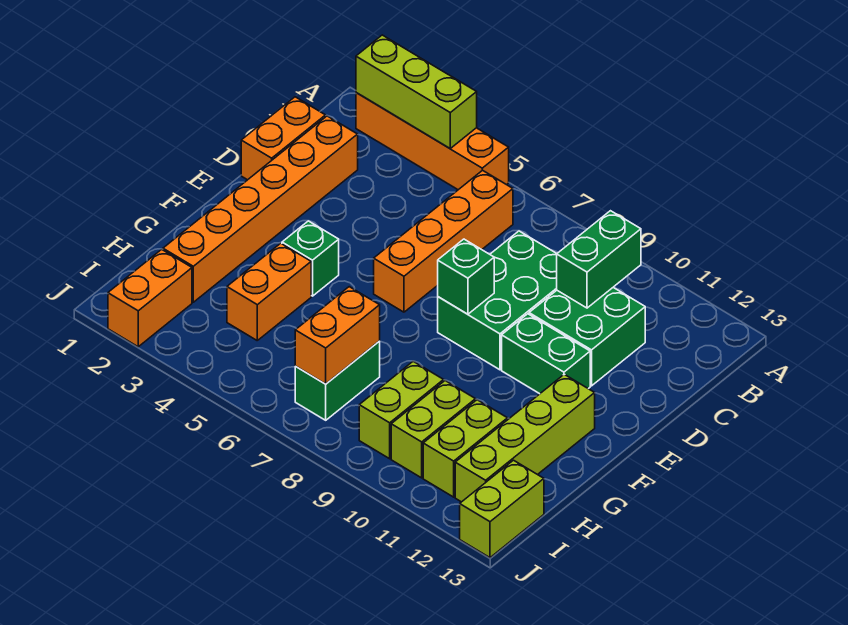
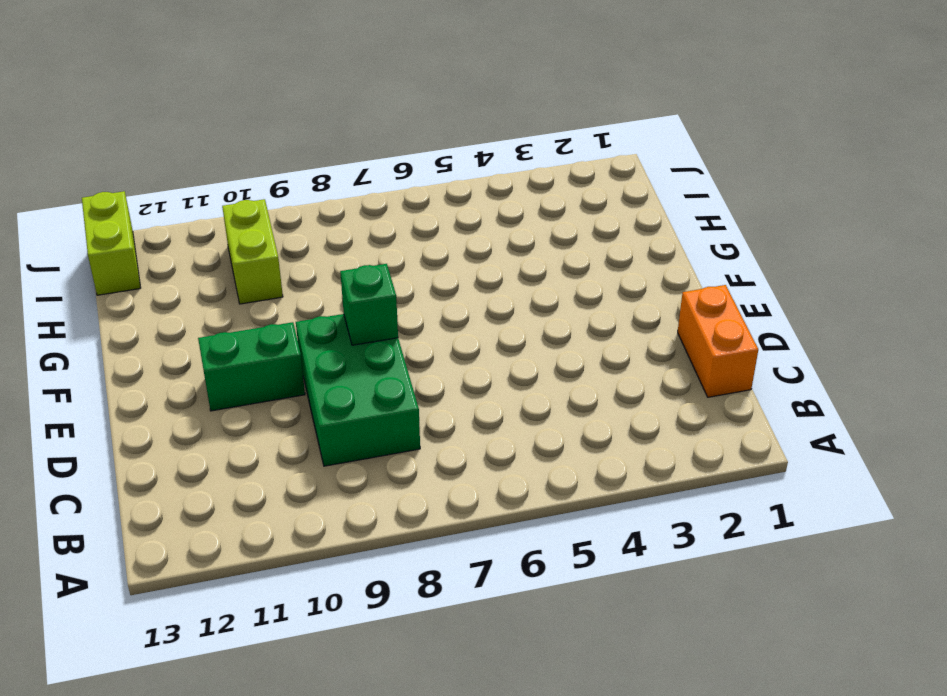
none -> orange 1x4 brick [356,93,509,190]
none -> orange 1x4 brick [374,170,513,312]
none -> orange 1x6 brick [163,116,358,302]

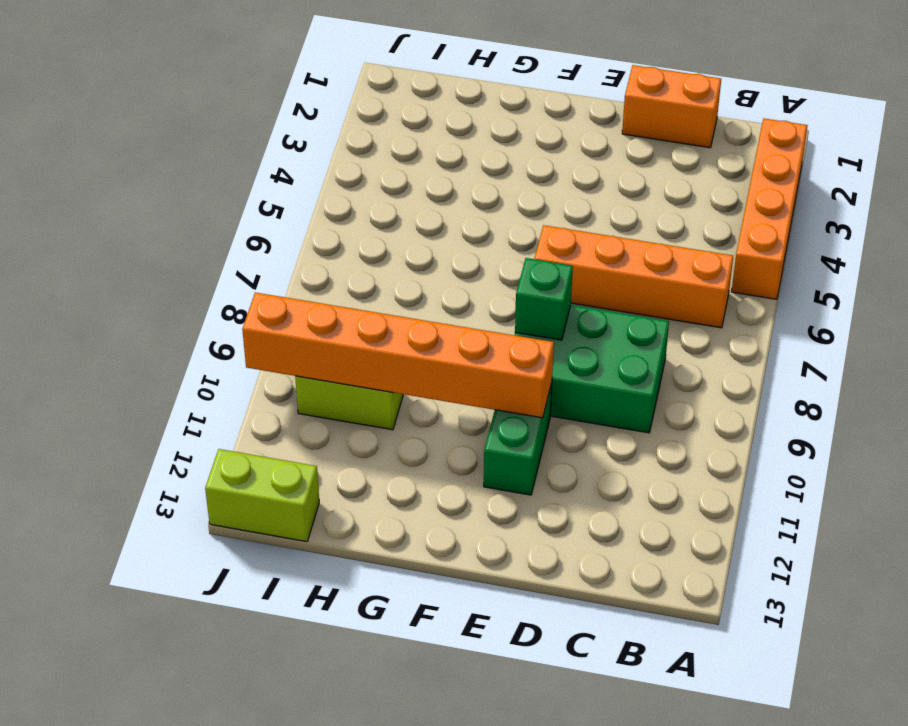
orange 1x6 brick [242,292,554,418] -> orange 1x6 brick moved to [163,116,358,302]
none -> green 2x2 brick [529,288,645,386]
none -> green 1x1 brick [282,221,339,296]
none -> lime 1x4 brick [455,374,595,502]

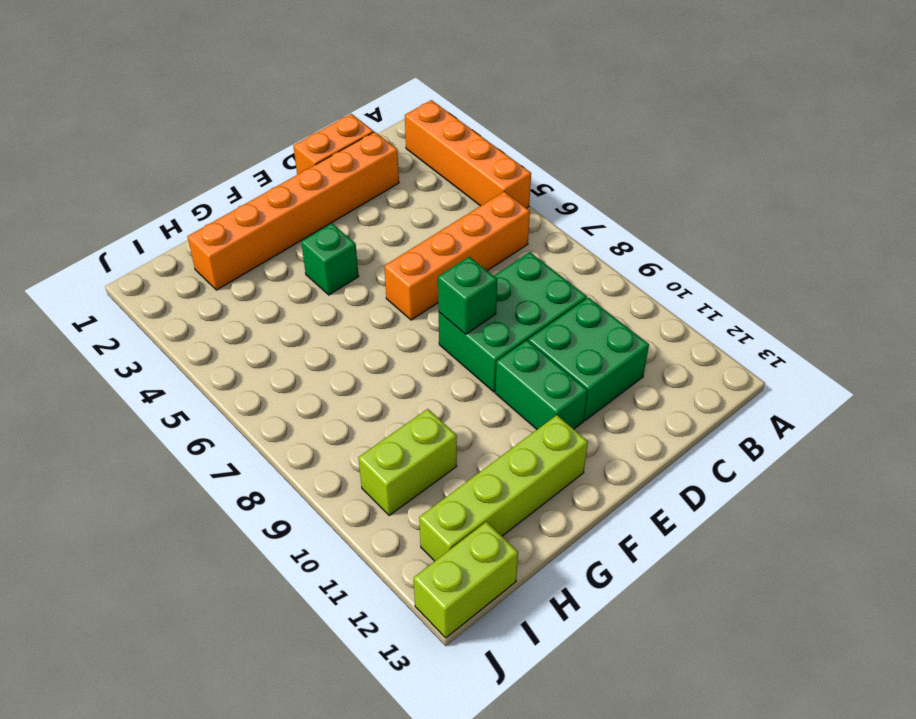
none -> orange 1x2 brick [227,243,311,340]
none -> green 1x2 brick [295,341,380,420]
none -> lime 1x2 brick [359,361,444,459]

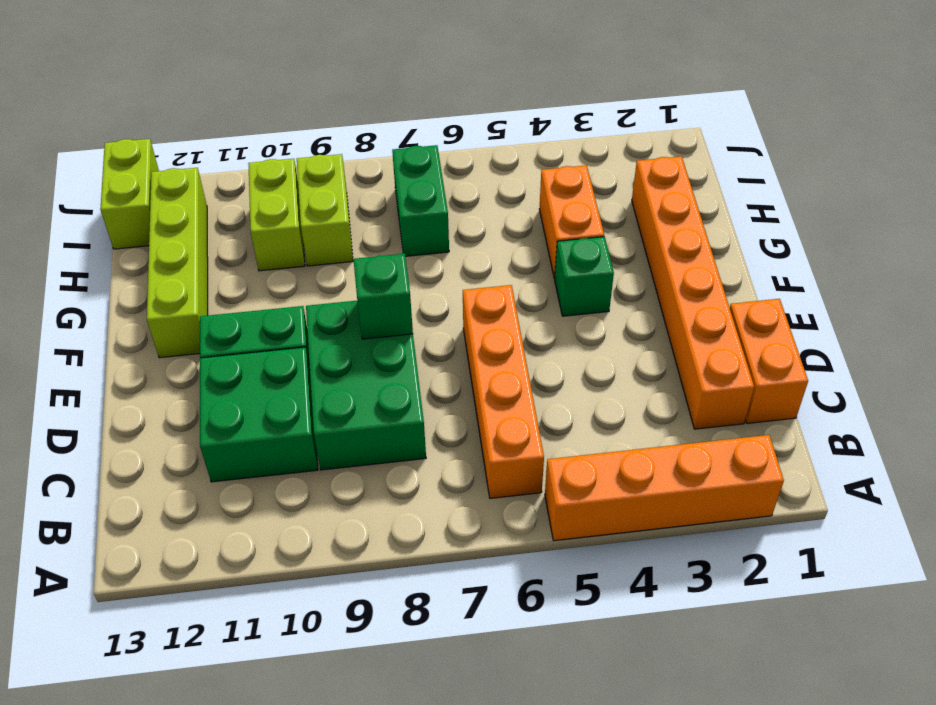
none -> lime 1x2 brick [423,400,508,497]
none -> orange 1x2 brick [108,249,192,347]
none -> lime 1x3 brick [356,35,477,148]

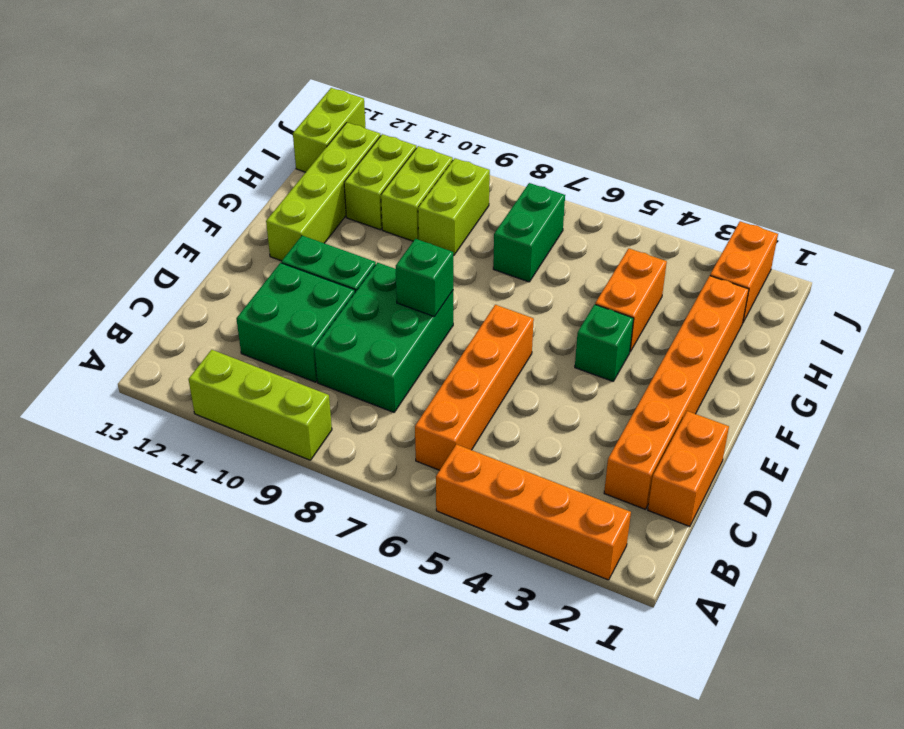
lime 1x3 brick [188,350,332,460] -> lime 1x3 brick moved to [356,35,477,148]
none -> green 1x2 brick [557,211,641,308]
none -> orange 1x2 brick [295,287,380,384]

